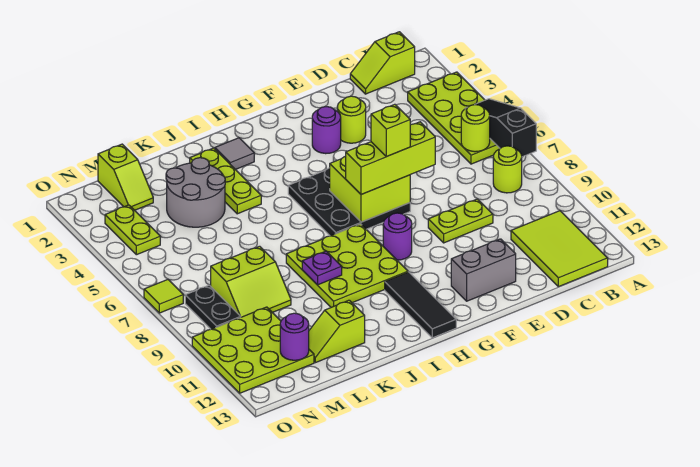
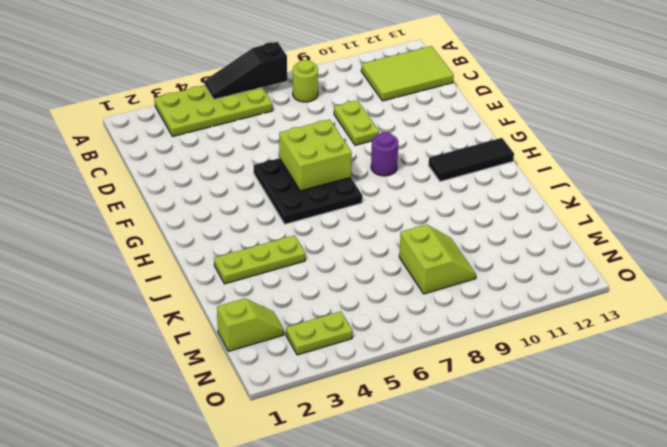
none -> lime 1x2 slope [350,32,415,94]
none -> lime 1x1 round brick [337,96,366,143]
none -> grey 1x2 brick [451,239,516,301]

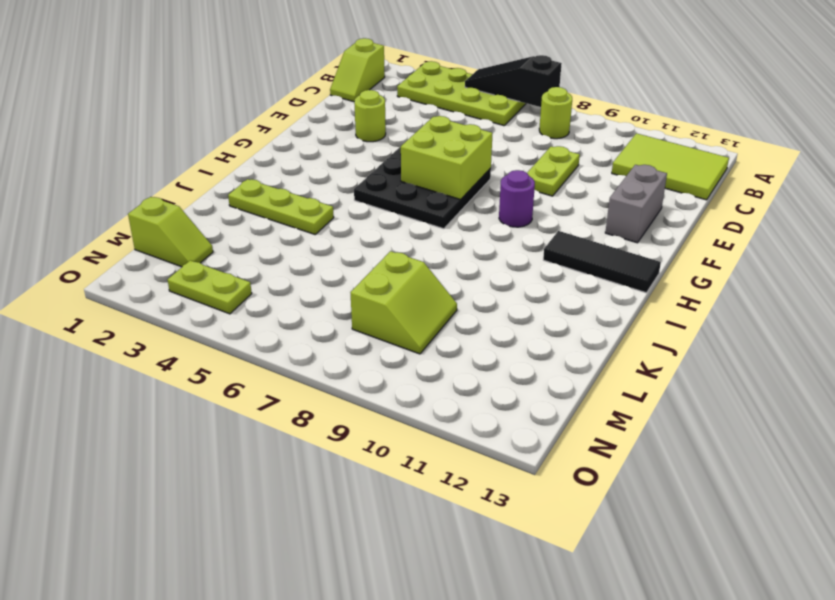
none -> purple 1x1 round brick [312,107,341,154]
none -> lime 3x3 plate [286,224,408,307]
none -> grey 1x1 tile [215,138,254,170]

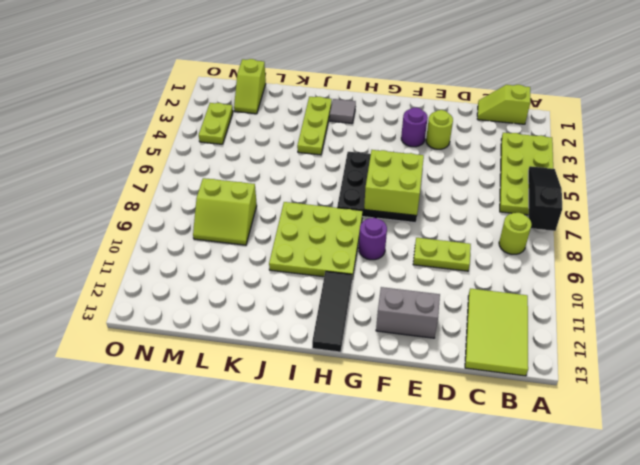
none -> grey 2x2 round brick [166,158,225,227]
none -> lime 1x2 slope [309,300,365,363]
none -> lime 3x3 plate [192,307,314,393]

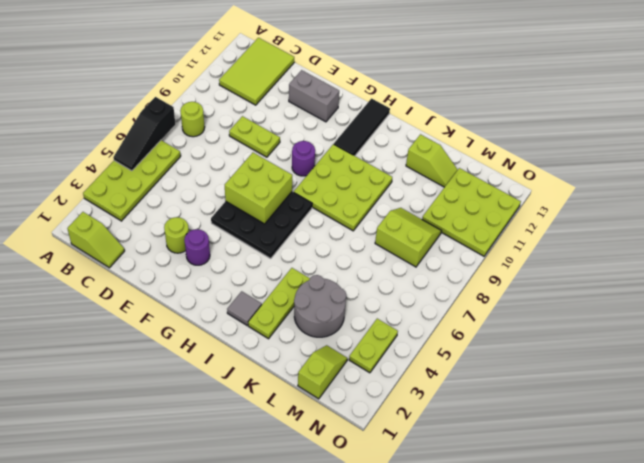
none -> black 1x2 plate [185,285,241,329]
none -> lime 1x1 tile [144,280,183,313]
none -> lime 1x1 round brick [461,105,490,152]

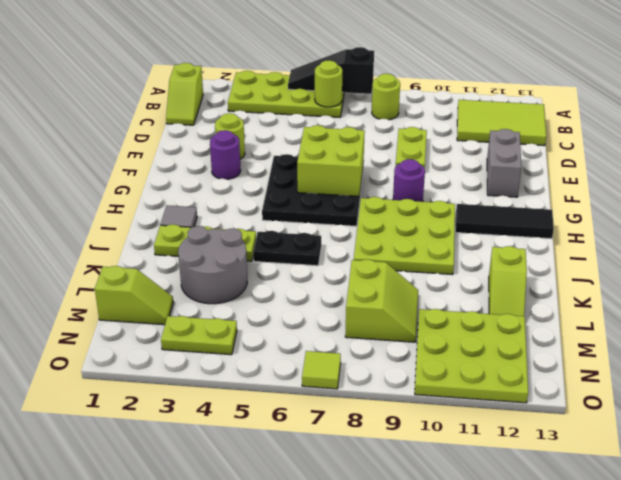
black 1x2 plate [253,231,321,266] -> black 1x2 plate moved to [185,285,241,329]
none -> purple 1x1 plate [302,251,342,285]
none -> purple 1x1 round brick [280,313,309,360]
none -> lime 1x3 brick [346,122,435,195]

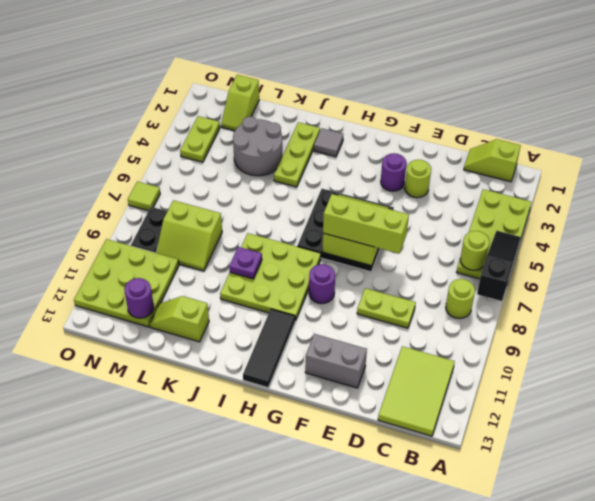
none -> lime 1x1 brick [371,104,410,157]

